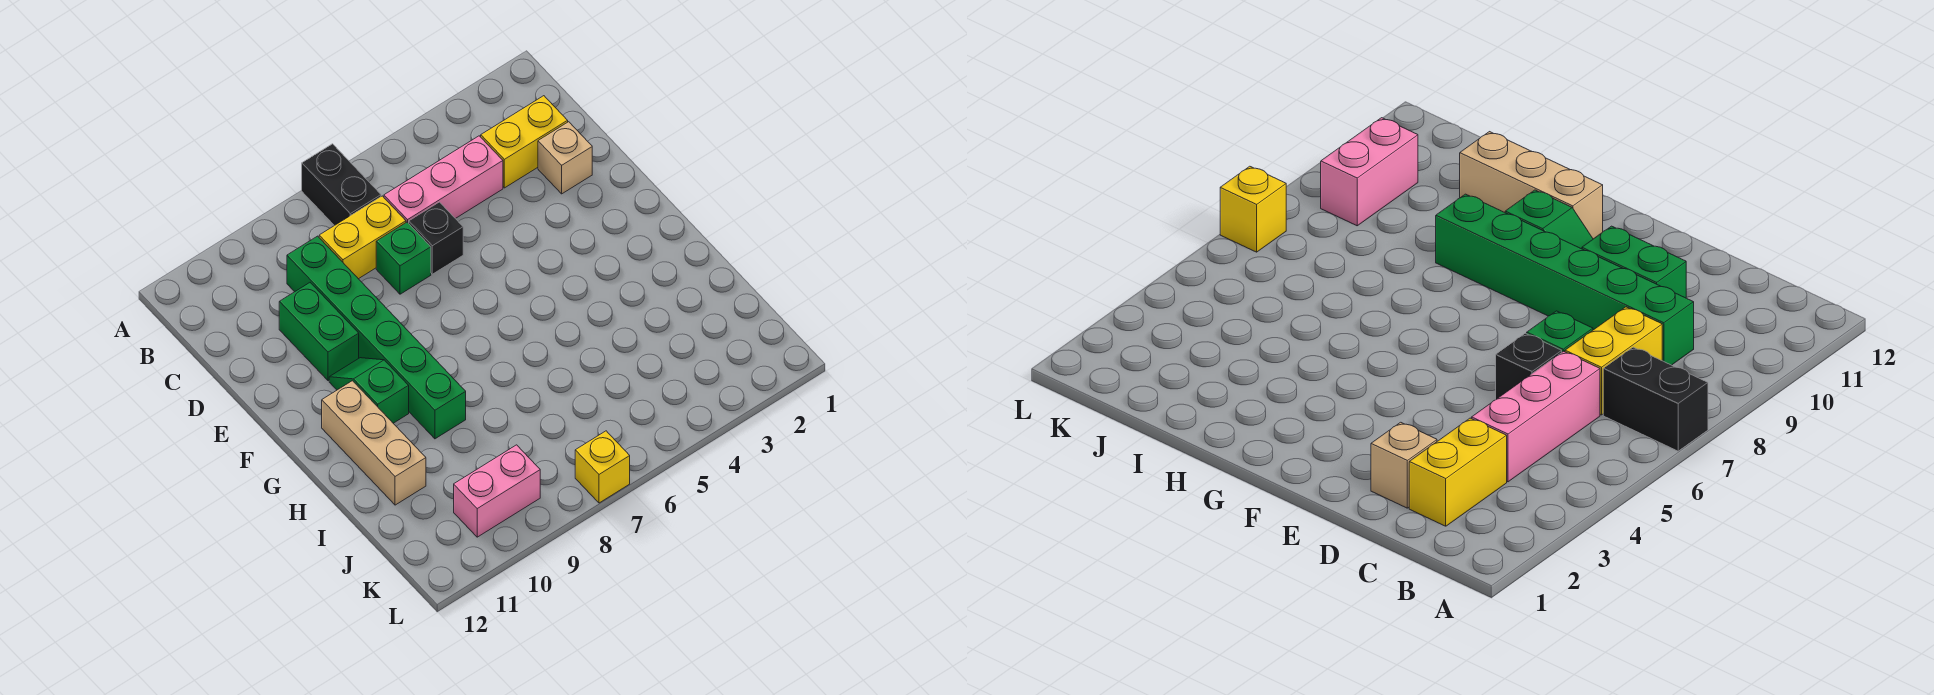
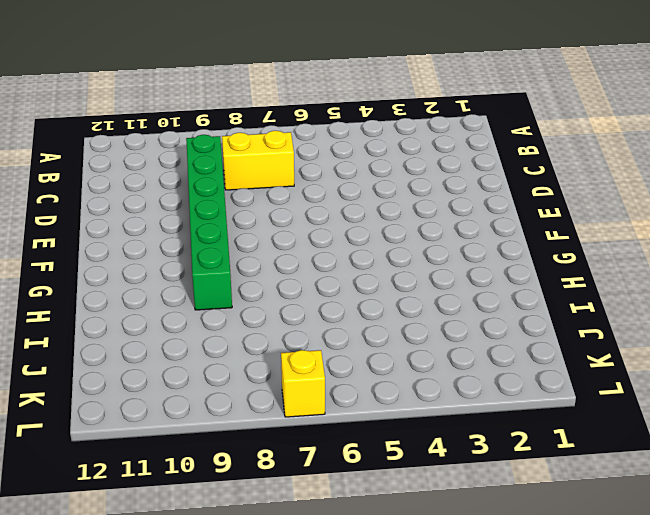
none -> black 1x2 brick [302,144,381,226]
none -> yellow 1x2 brick [481,96,568,188]
none -> pink 1x3 brick [384,136,503,223]

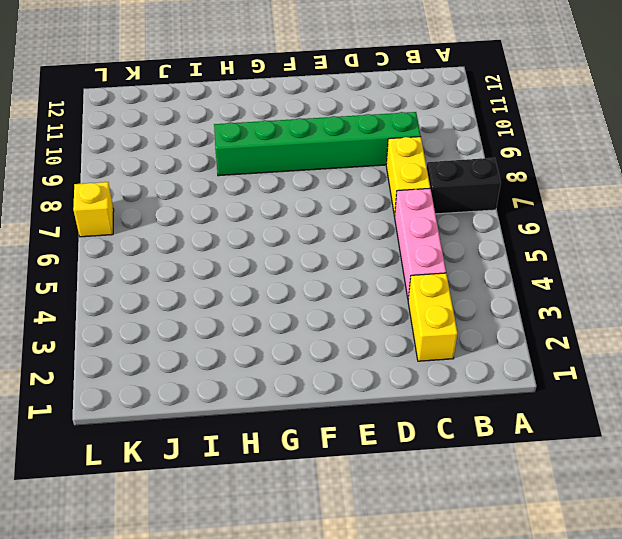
none -> tan 1x1 brick [538,122,592,194]
none -> black 1x1 brick [409,202,463,274]
none -> green 1x1 brick [376,222,431,294]

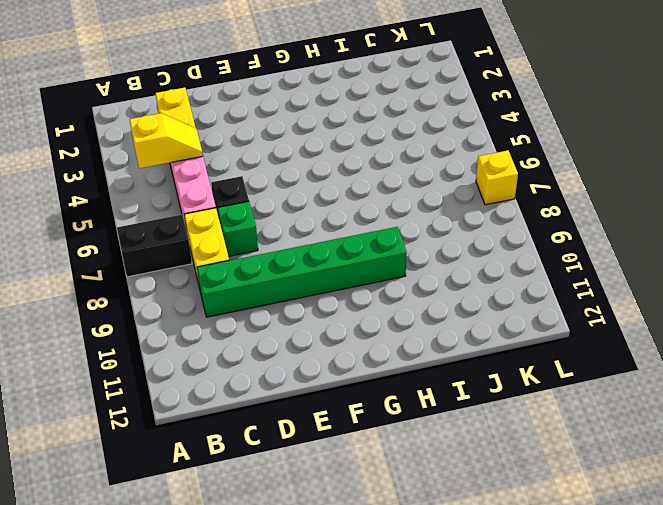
yellow 1x2 slope [129,113,203,169] -> none
none -> tan 1x1 brick [538,122,592,194]
none -> green 1x2 brick [279,283,359,381]
none -> green 1x2 slope [329,358,409,423]

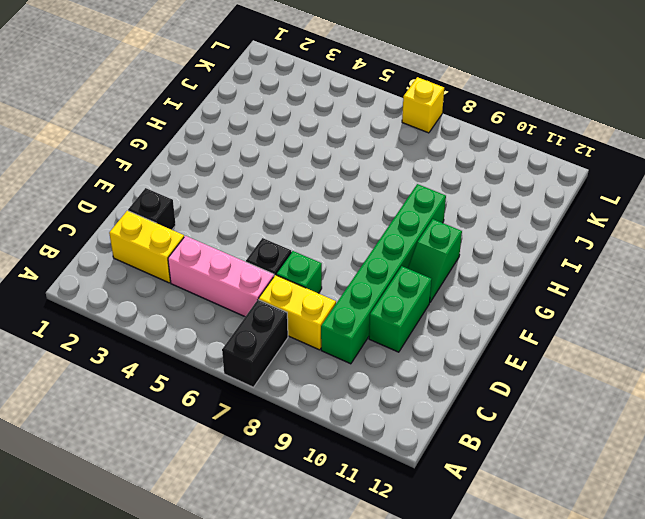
black 1x1 brick [128,188,176,230] -> tan 1x1 brick [538,122,592,194]
none -> tan 1x3 brick [322,381,426,505]
none -> pink 1x2 brick [454,445,540,537]

